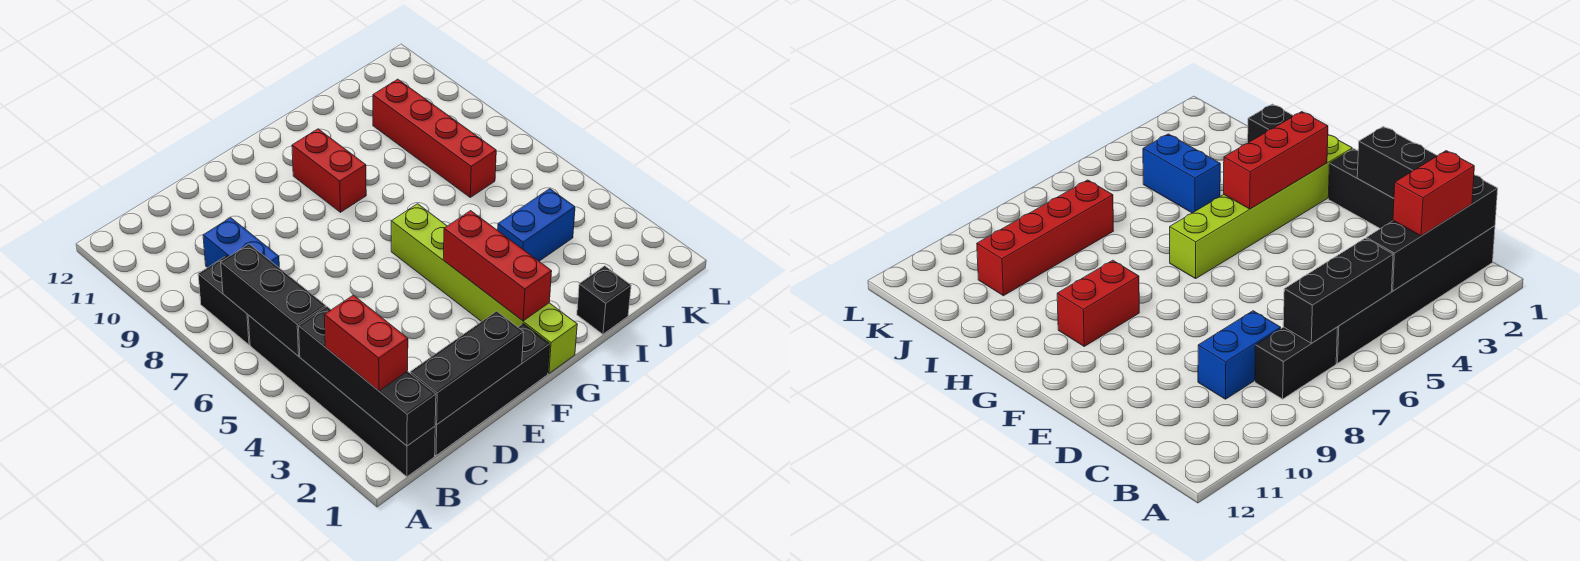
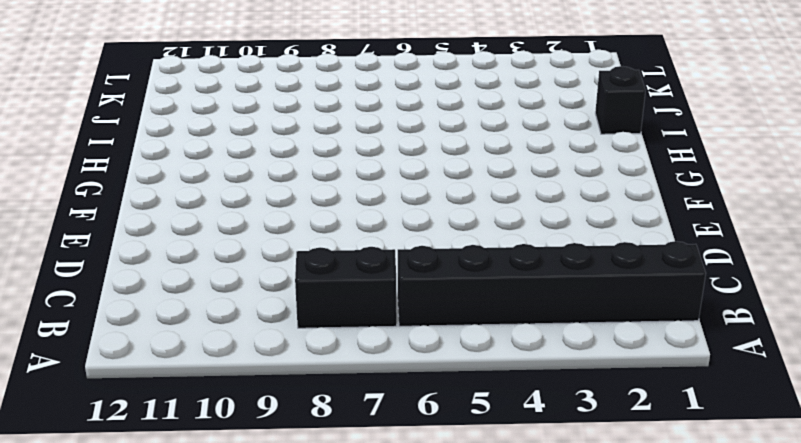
none -> black 1x4 brick [435,324,550,456]
none -> blue 1x2 brick [203,218,279,268]
none -> lime 1x6 brick [391,204,577,373]

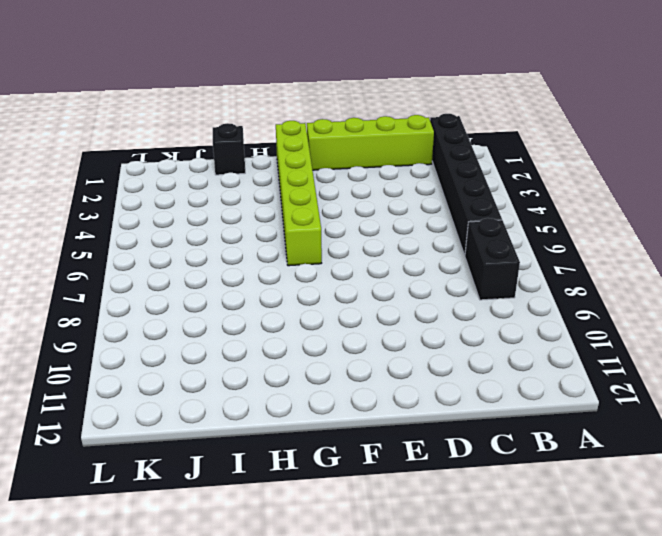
lime 1x4 brick [307,115,434,170] -> black 1x4 brick [435,324,550,456]
none -> blue 1x2 brick [203,218,279,268]
none -> red 1x2 brick [292,129,366,212]
none -> blue 1x2 brick [498,189,575,261]

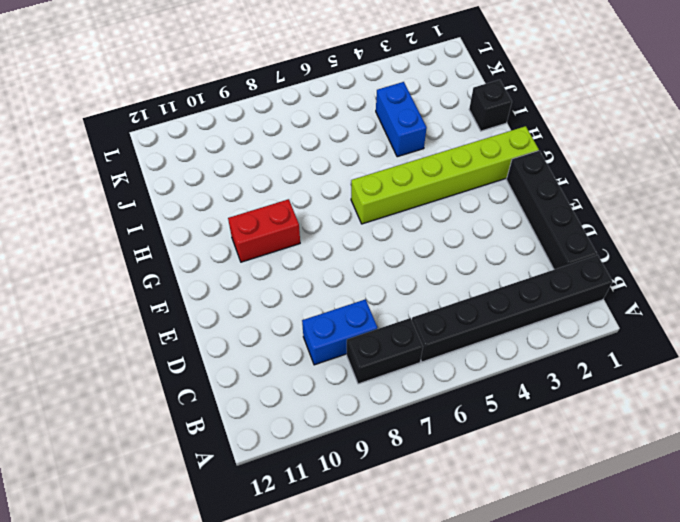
none -> red 1x4 brick [373,79,496,197]
none -> black 1x4 brick [299,307,436,446]
none -> black 1x3 brick [221,244,326,356]

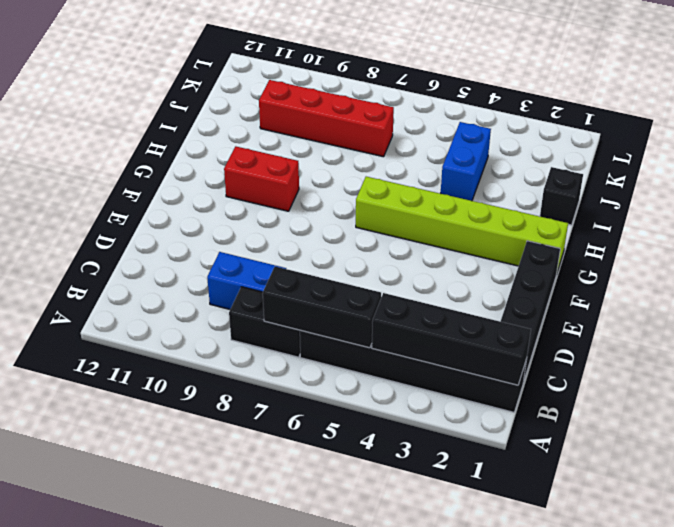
none -> black 1x3 brick [410,311,524,424]
none -> red 1x3 brick [443,211,552,321]
none -> red 1x2 brick [324,295,408,391]

